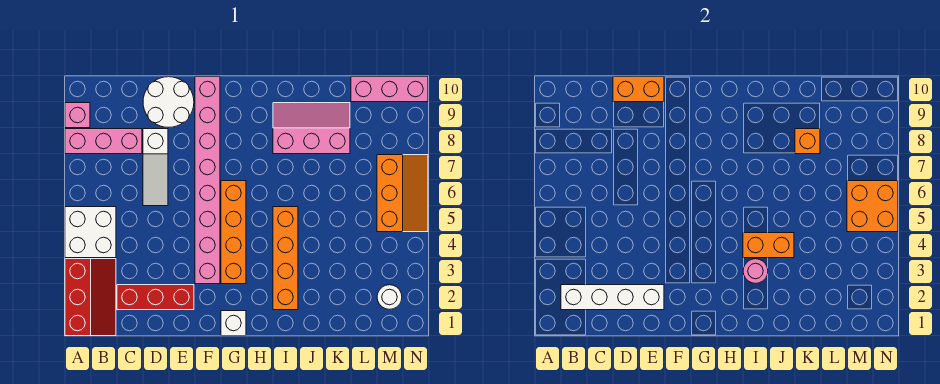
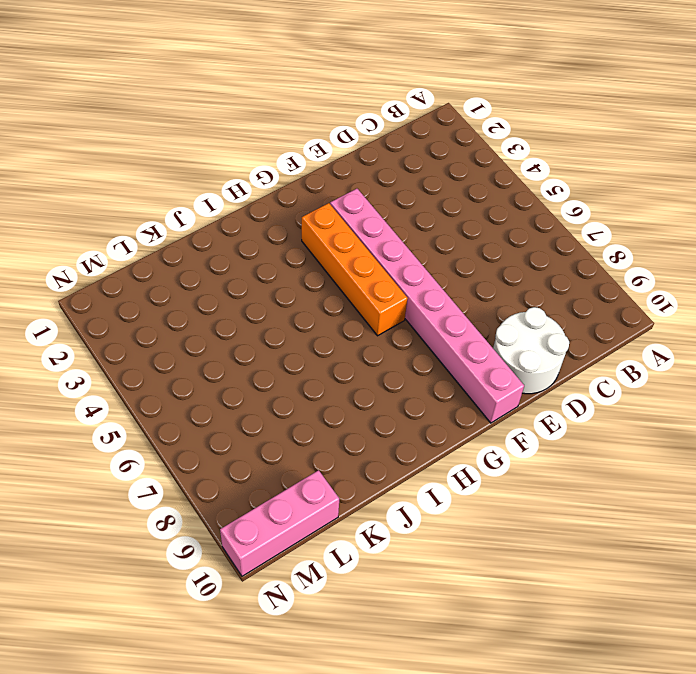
none -> red 2x3 slope [65,259,116,336]
none -> white 2x2 brick [65,207,116,258]
none -> pink 1x3 brick [65,129,142,154]

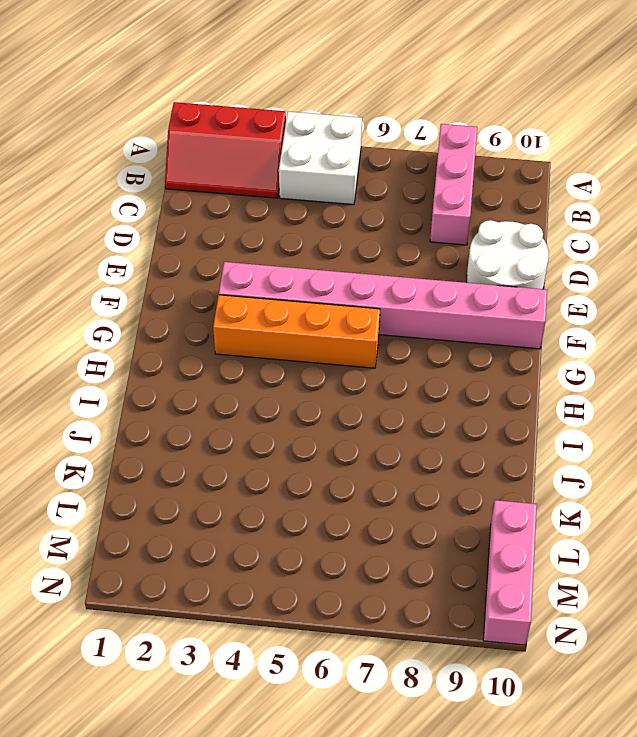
none -> pink 1x1 brick [65,103,90,128]
none -> red 1x3 brick [117,285,194,310]
none -> white 1x3 slope [143,129,168,206]

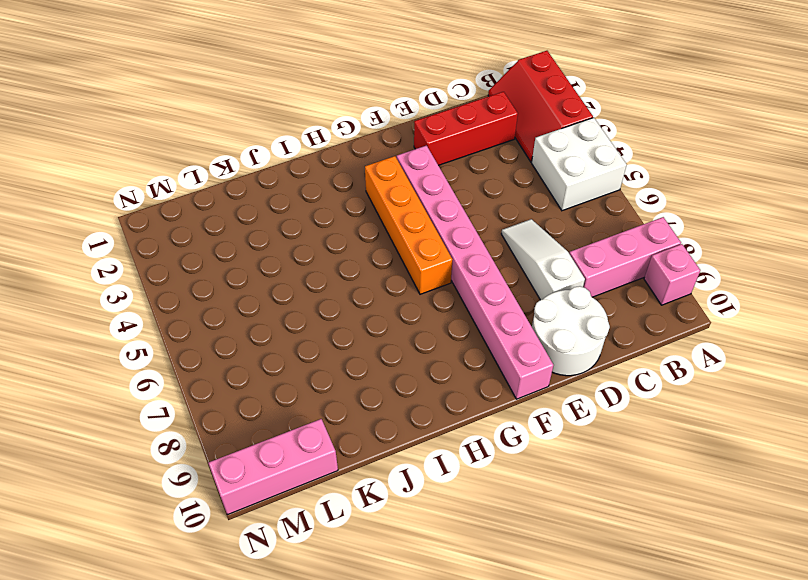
none -> white 1x1 brick [221,311,246,336]
none -> orange 1x4 brick [273,207,298,310]
none -> pink 2x3 slope [273,103,350,154]

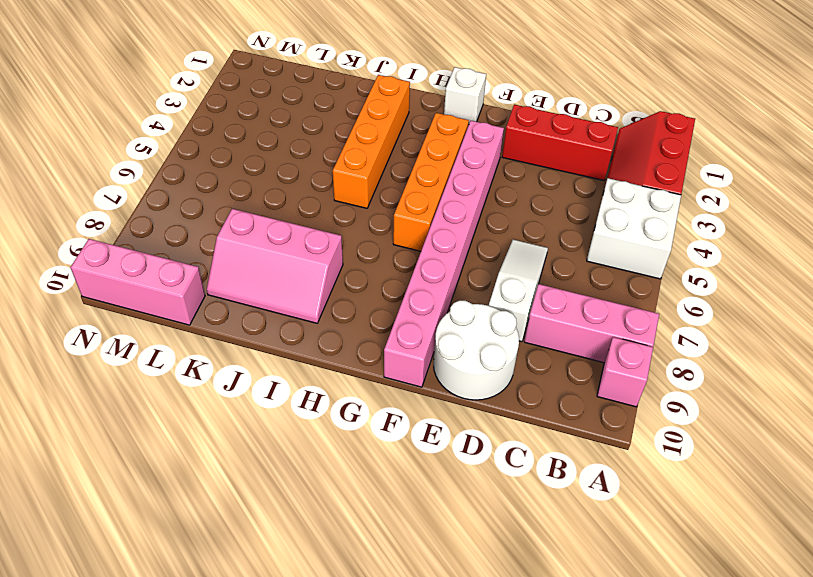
none -> white 1x1 round brick [377,285,402,309]
none -> orange 2x3 slope [377,155,428,232]
none -> white 1x4 brick [561,285,664,310]

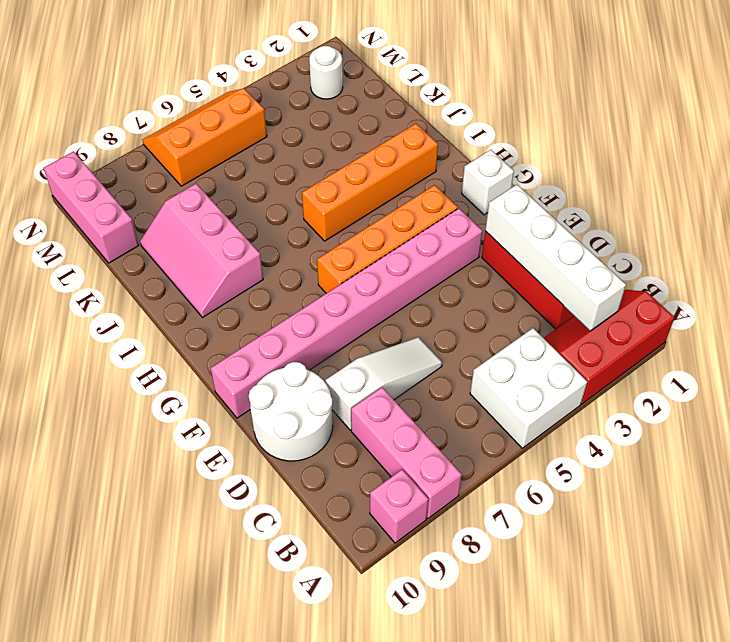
none -> orange 1x2 brick [613,77,664,102]
none -> pink 1x1 round brick [743,259,768,283]
none -> orange 1x2 brick [743,233,794,258]

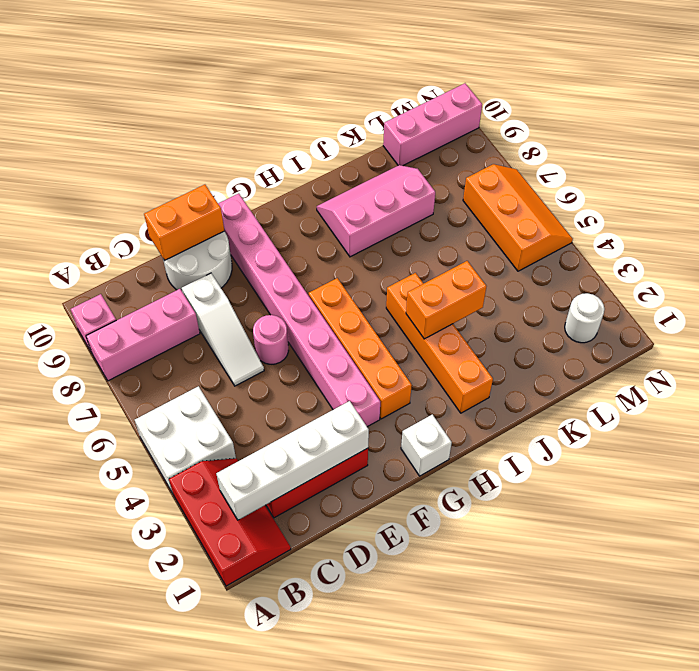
pink 1x1 round brick [253,315,289,364] -> pink 1x1 round brick moved to [743,259,768,283]
none -> orange 1x1 brick [795,129,820,154]
none -> orange 2x2 brick [847,181,898,232]

